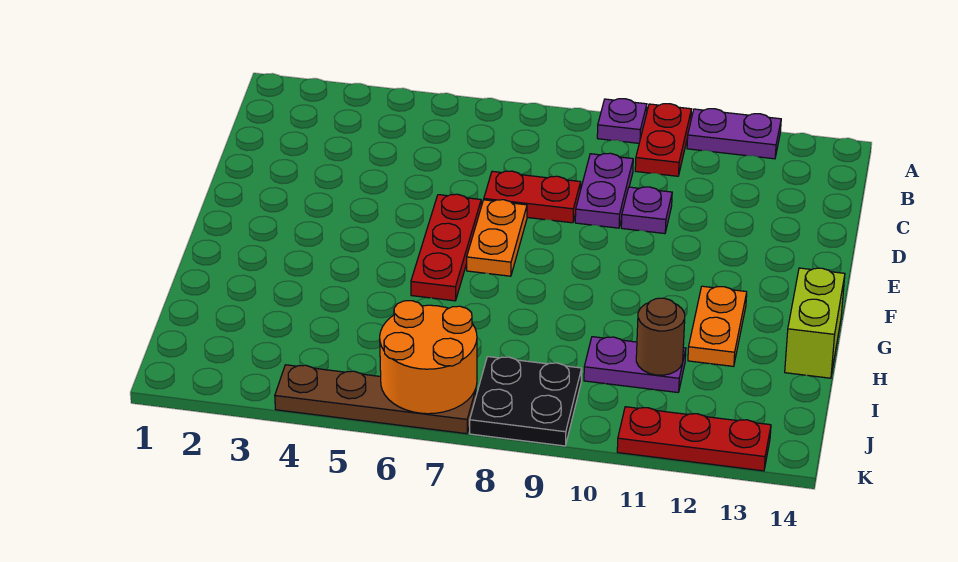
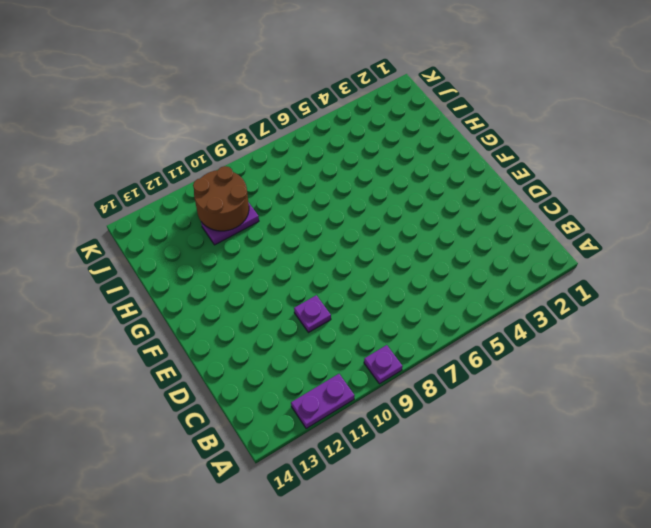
brown 2x2 round brick [193,166,249,231] -> brown 1x1 round brick [636,298,685,375]
none -> red 1x2 plate [635,104,691,176]
none -> purple 1x2 plate [575,153,633,228]
none -> red 1x2 plate [484,171,581,223]

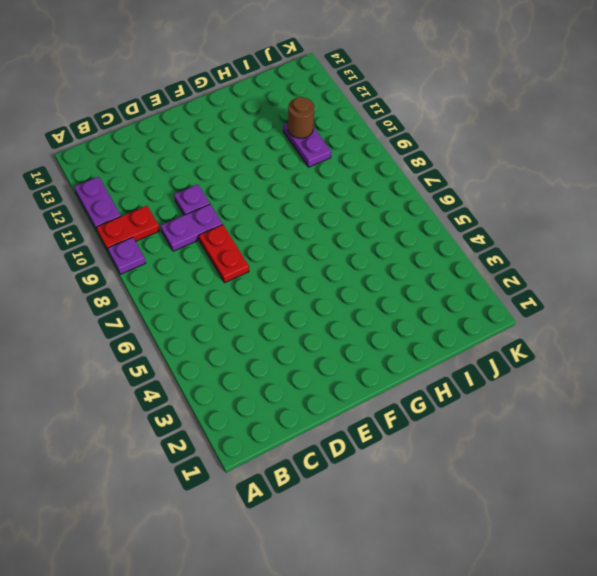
none -> red 1x3 plate [411,194,481,301]
none -> orange 1x2 plate [467,200,527,276]
none -> orange 1x2 plate [688,286,747,366]

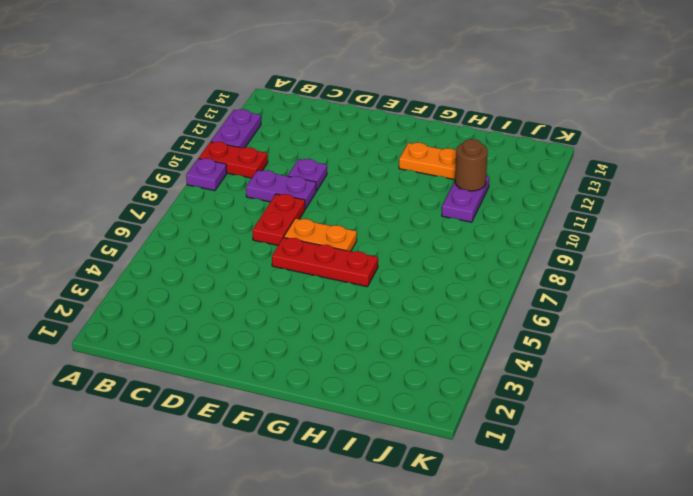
none -> lime 1x2 brick [785,268,845,378]
none -> black 2x2 plate [470,357,582,446]
none -> brown 1x4 plate [275,365,476,434]

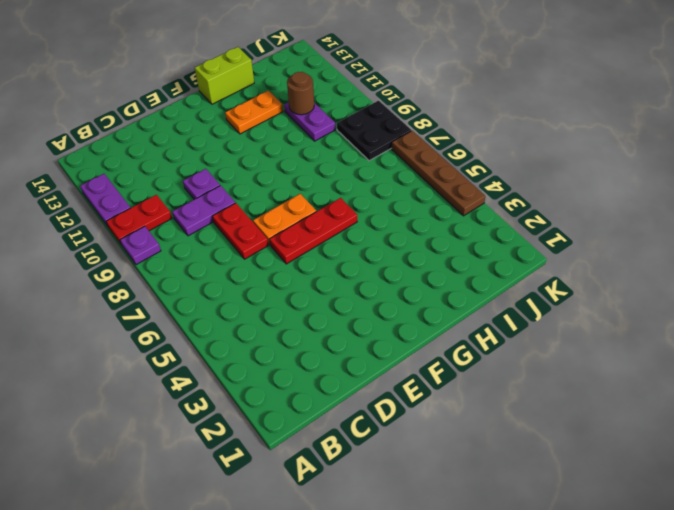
none -> red 1x3 plate [617,407,771,471]
none -> orange 2x2 round brick [380,301,477,414]

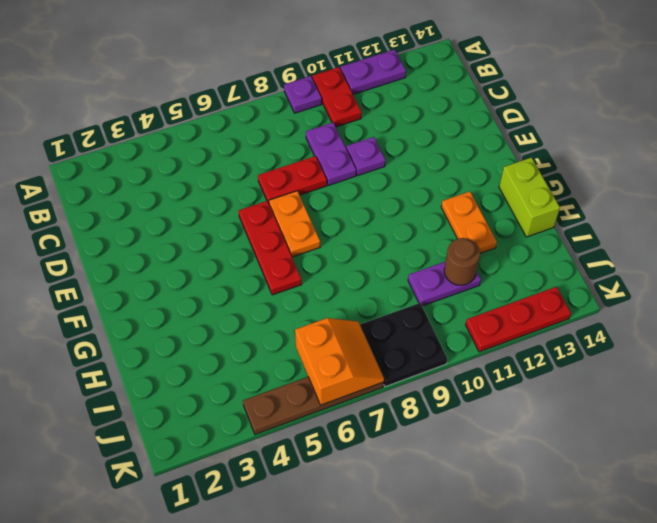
orange 2x2 slope [295,318,384,405] -> orange 2x2 round brick [380,301,477,414]

